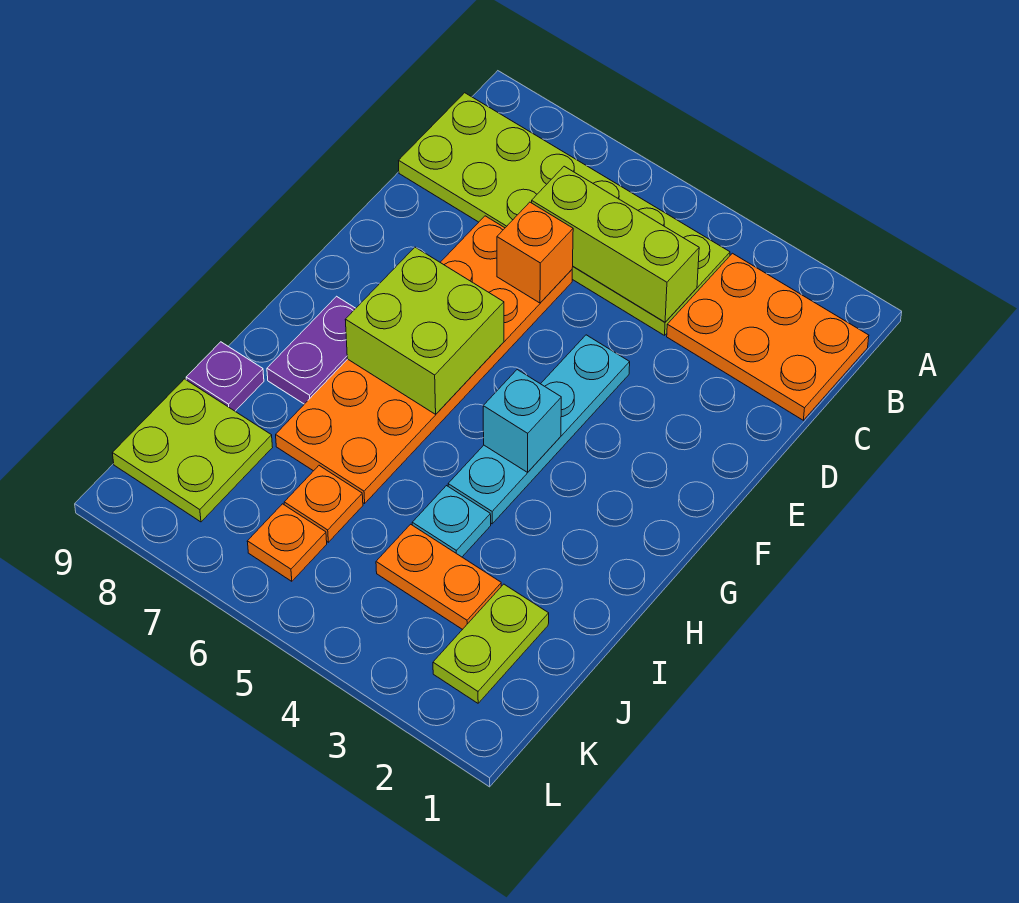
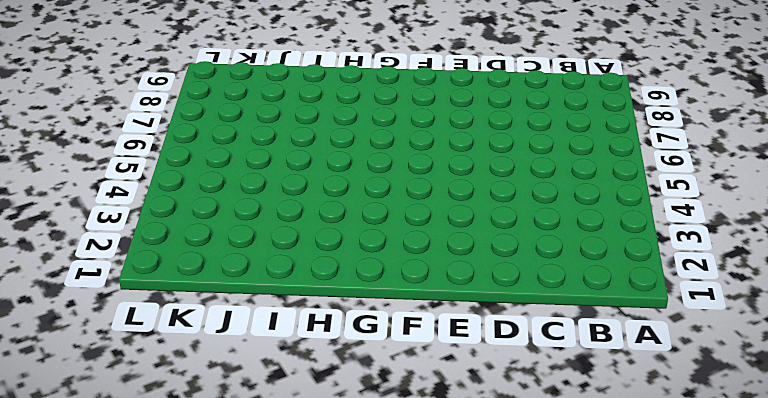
none -> orange 2x3 plate [667,253,869,420]
none -> lime 2x6 plate [398,93,730,335]
none -> orange 2x6 plate [276,216,572,503]

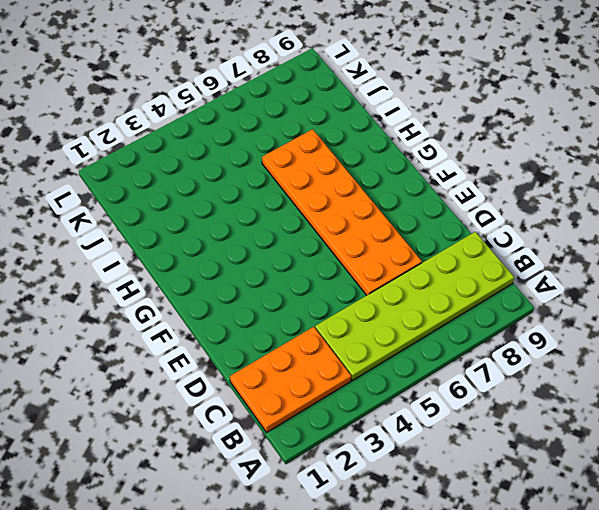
none -> cyan 1x4 plate [448,335,630,524]
none -> purple 1x2 plate [267,296,356,404]
none -> cyan 1x1 plate [412,486,491,557]

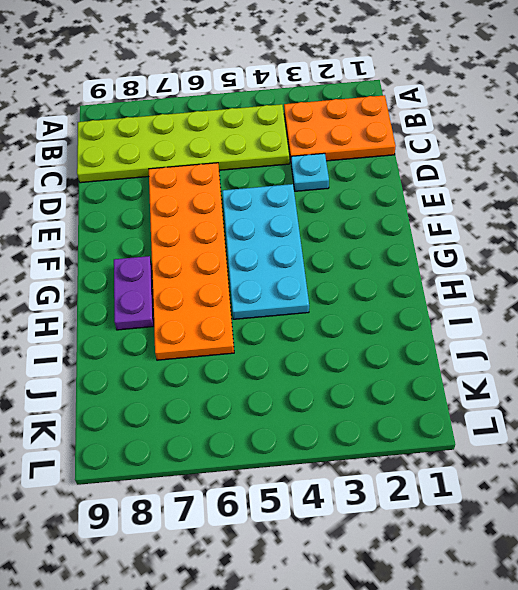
cyan 1x1 plate [291,153,329,191] -> cyan 1x1 plate moved to [412,486,491,557]
cyan 2x4 plate [222,184,309,319] -> cyan 1x4 plate [448,335,630,524]
none -> purple 1x1 plate [186,342,264,411]
none -> lime 1x2 plate [433,584,549,703]
none -> orange 1x2 plate [376,524,501,630]

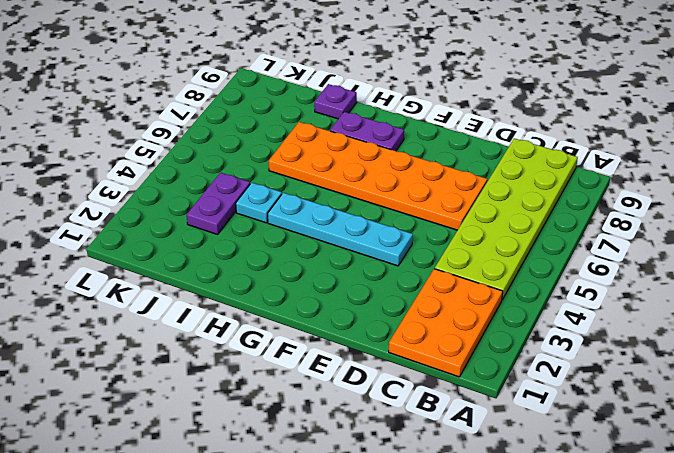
purple 1x2 plate [187,173,250,235] -> orange 1x2 plate [376,524,501,630]
none -> lime 1x2 plate [433,584,549,703]
none -> orange 1x1 plate [284,466,363,542]
none -> lime 2x2 plate [112,379,273,522]

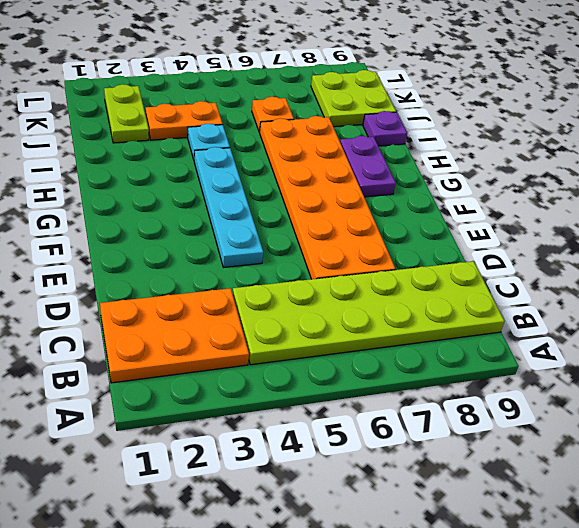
none -> orange 1x1 plate [247,504,327,581]
none -> lime 1x3 brick [532,166,699,322]
none -> orange 1x1 brick [497,202,573,303]

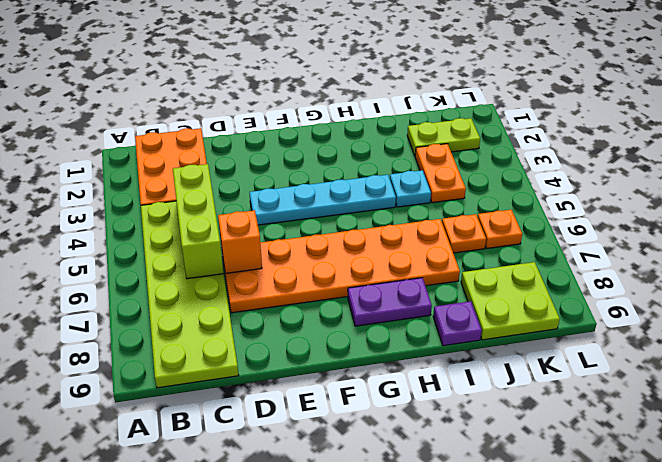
none -> lime 2x2 brick [345,247,504,414]
none -> cyan 1x1 brick [483,370,561,472]

